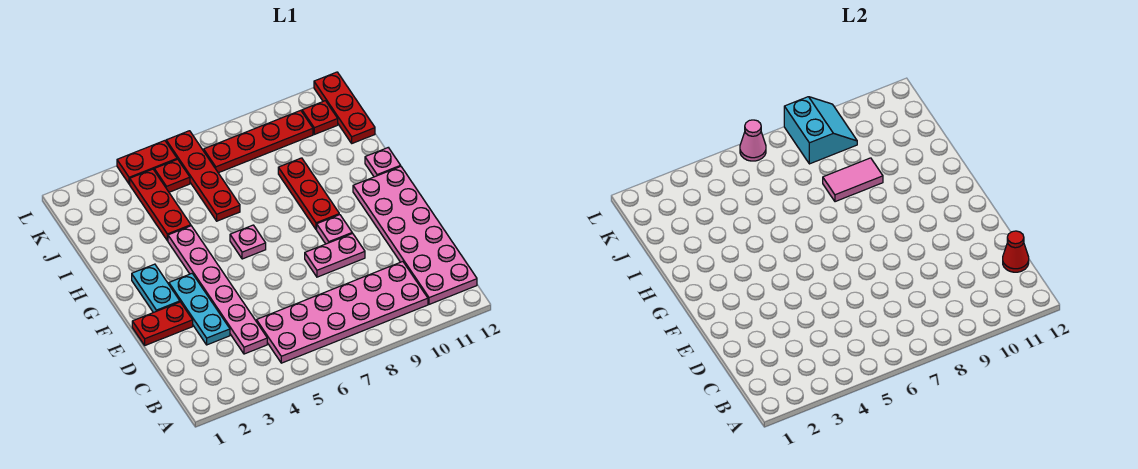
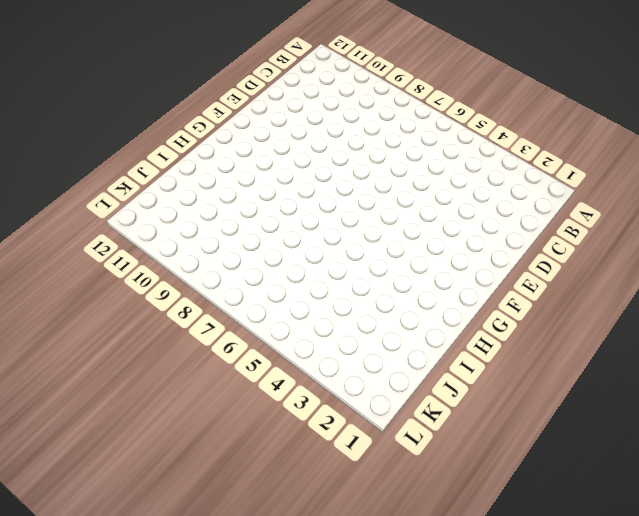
none -> pink 2x6 plate [256,262,428,363]
none -> pink 2x6 plate [353,167,477,304]
none -> pink 1x6 plate [168,226,267,354]

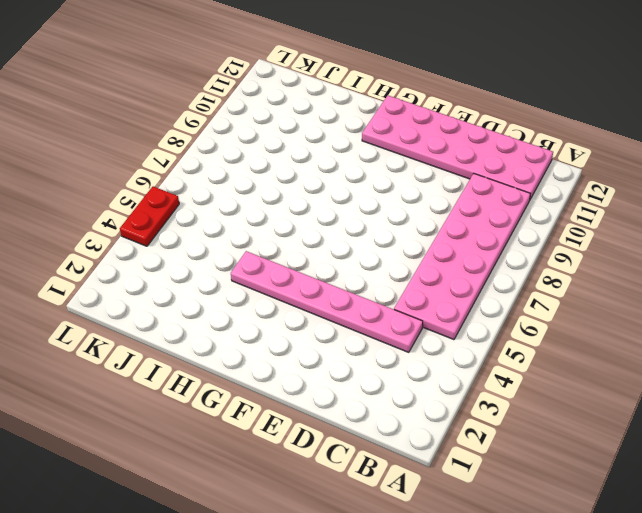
none -> cyan 1x3 plate [169,274,230,345]
none -> red 1x2 plate [132,302,193,345]
none -> pink 1x2 plate [305,233,365,277]

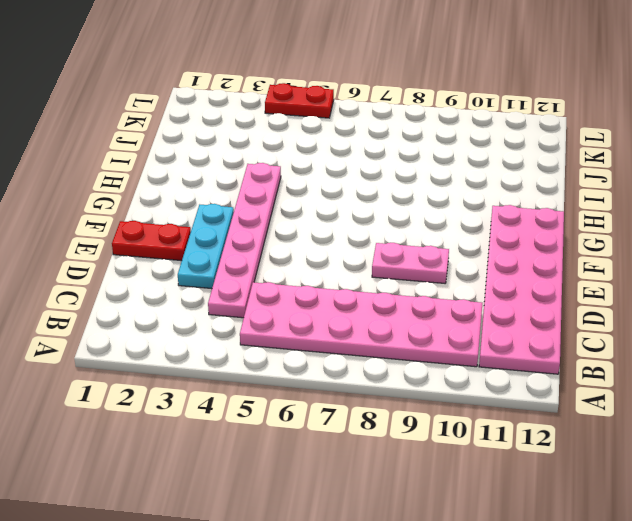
none -> cyan 1x2 plate [132,264,180,313]
none -> pink 1x1 plate [317,215,352,244]
none -> pink 1x1 plate [230,225,266,259]

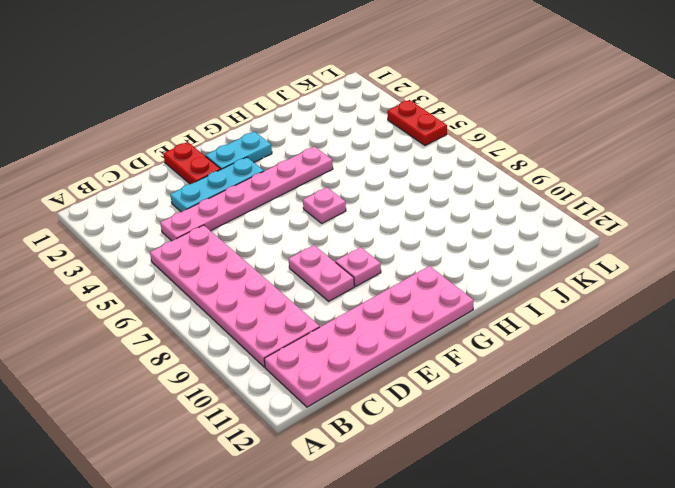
none -> red 1x3 plate [278,158,339,230]
none -> pink 1x1 plate [365,148,401,177]
none -> red 1x3 plate [130,169,191,241]

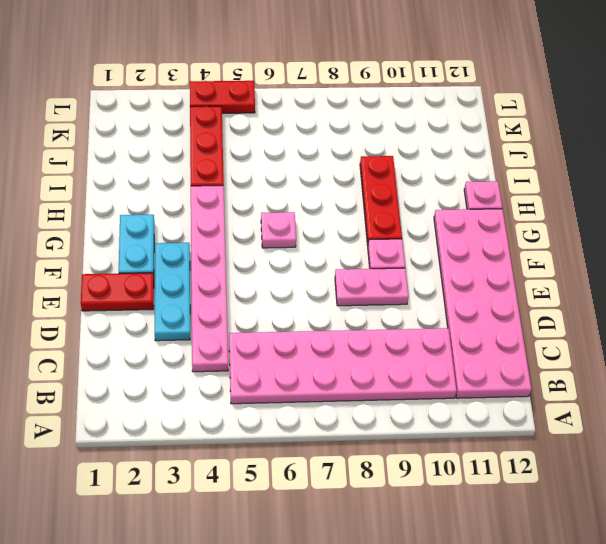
none -> red 1x4 plate [166,131,240,221]
none -> red 1x3 plate [314,72,375,143]
none -> red 1x1 plate [154,159,190,192]

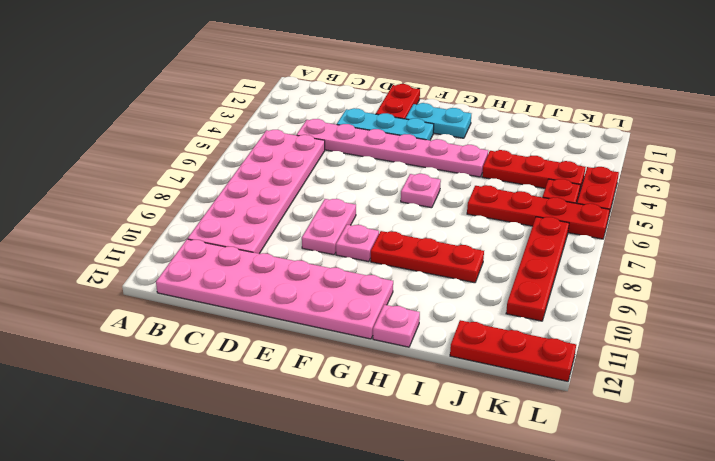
none -> red 1x1 plate [302,101,338,134]
none -> red 1x1 cone [1003,231,1029,272]
none -> pink 1x2 tile [823,158,883,202]

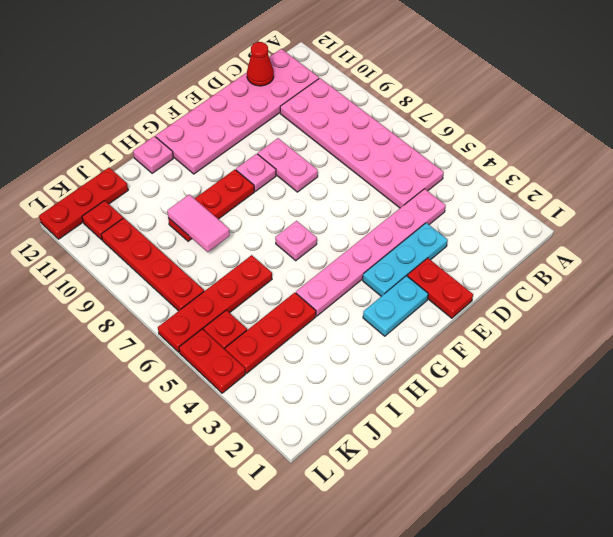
none -> cyan 2x2 slope [784,97,857,164]
none -> pink 1x1 cone [740,120,766,161]

